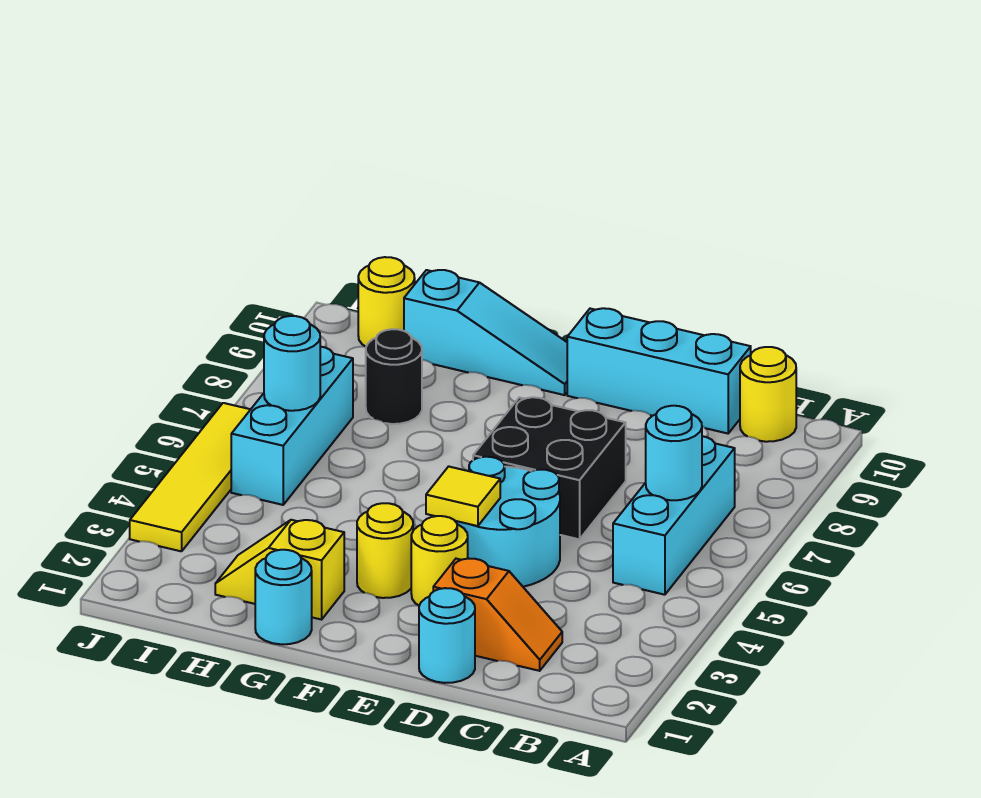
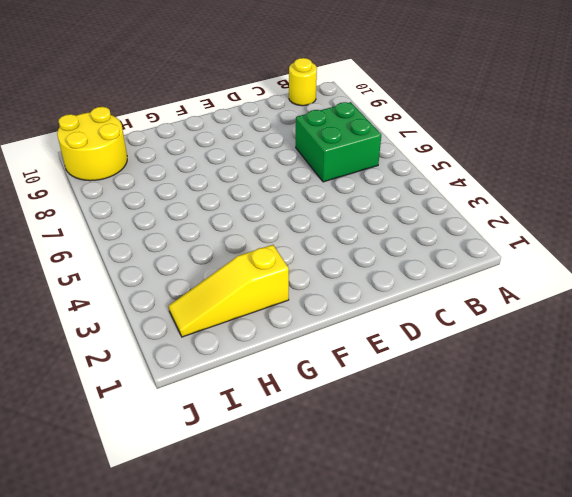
green 2x2 brick [296,102,381,182] -> cyan 1x3 brick [613,436,735,595]
yellow 1x3 slope [169,245,289,337] -> yellow 1x2 slope [215,520,344,620]
yellow 2x2 round brick [57,107,127,181] -> yellow 1x1 round brick [358,257,415,347]
none -> orange 1x2 slope [433,559,562,671]
none -> cyan 1x3 brick [567,308,751,433]
none -> cyan 1x1 round brick [419,588,475,683]

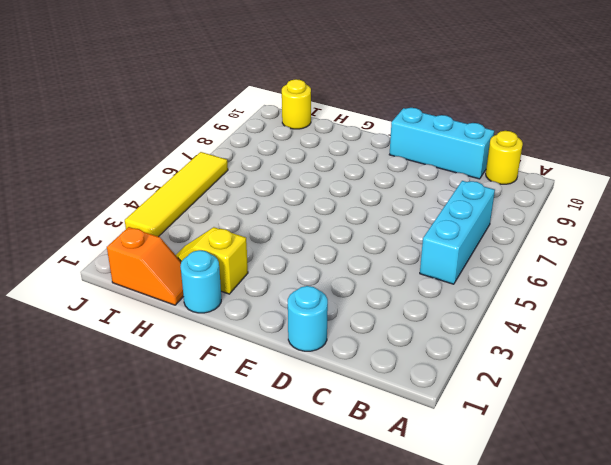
orange 1x2 slope [107,227,184,305] -> orange 1x2 slope moved to [433,559,562,671]
none -> cyan 2x2 round brick [455,457,560,587]
none -> black 2x2 brick [473,397,626,539]
none -> yellow 1x1 round brick [411,516,468,606]

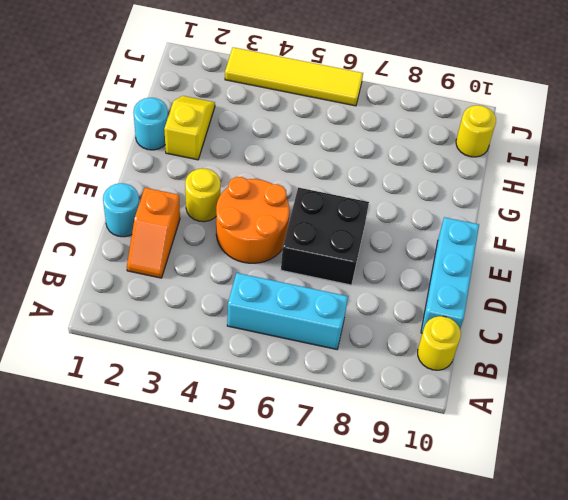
orange 2x2 round brick [216,177,289,263] -> cyan 2x2 round brick [455,457,560,587]
none -> yellow 1x1 round brick [357,503,413,598]
none -> cyan 1x3 slope [404,270,567,395]
none -> black 1x1 round brick [366,329,422,424]

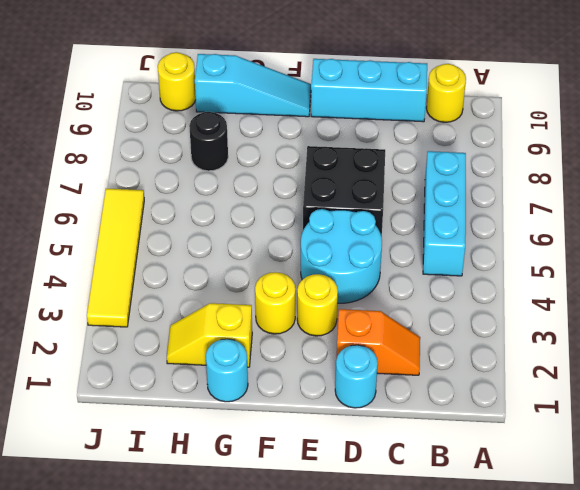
none -> cyan 1x3 brick [231,346,353,505]
none -> cyan 1x1 round brick [646,406,702,500]
none -> yellow 1x1 tile [426,466,500,526]

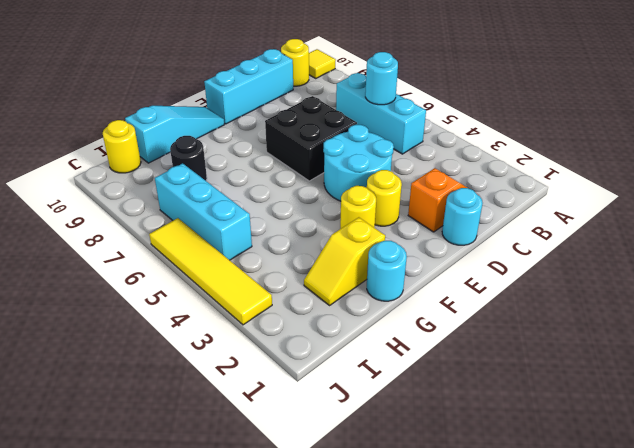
yellow 1x1 tile [309,49,336,78] -> yellow 1x1 tile moved to [426,466,500,526]
none -> cyan 1x1 round brick [264,316,320,411]

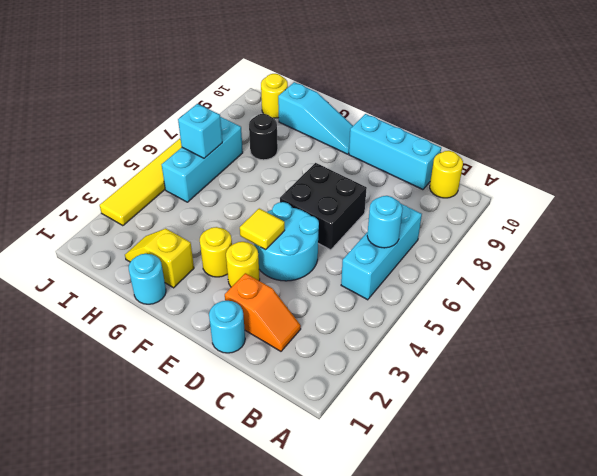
cyan 1x1 brick [178,104,222,158] -> cyan 1x1 round brick [264,316,320,411]

